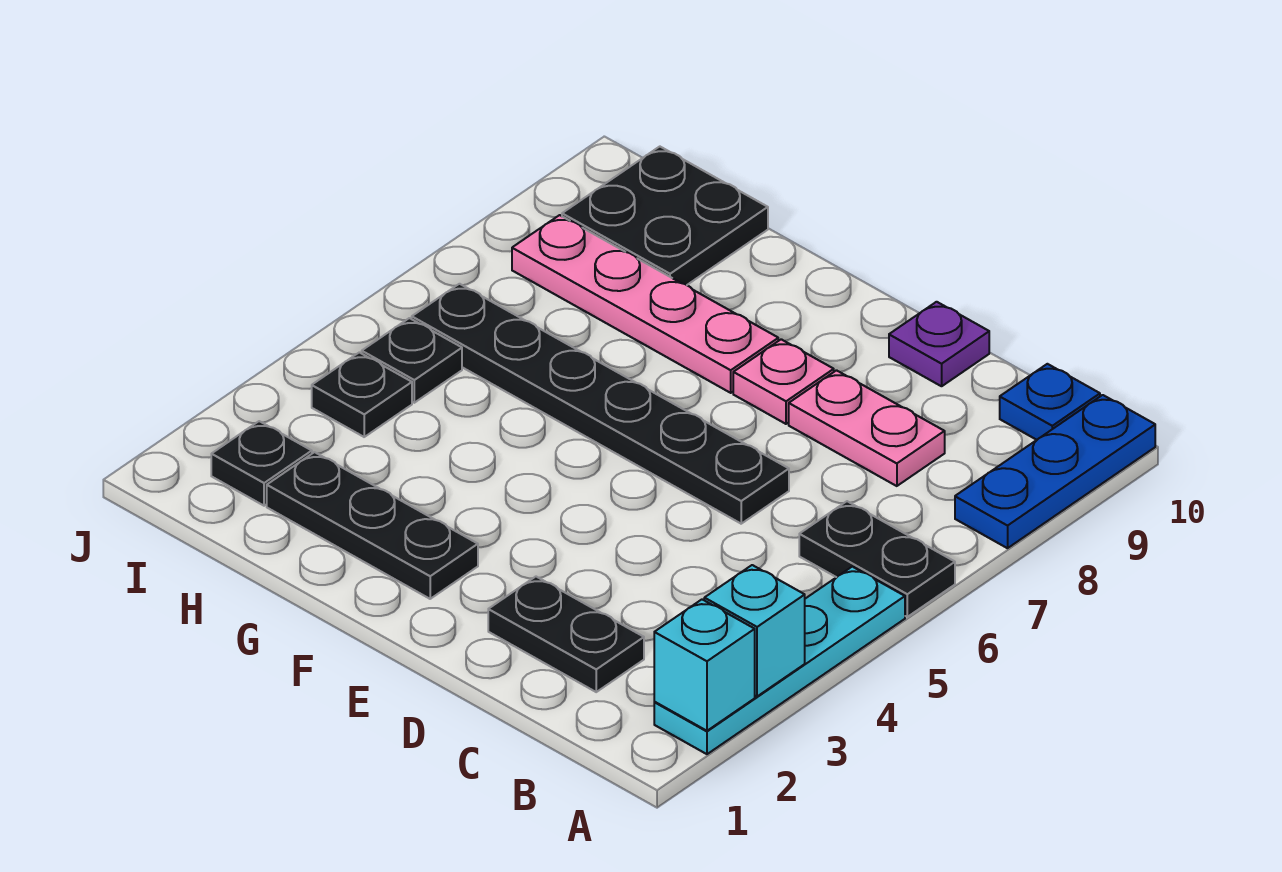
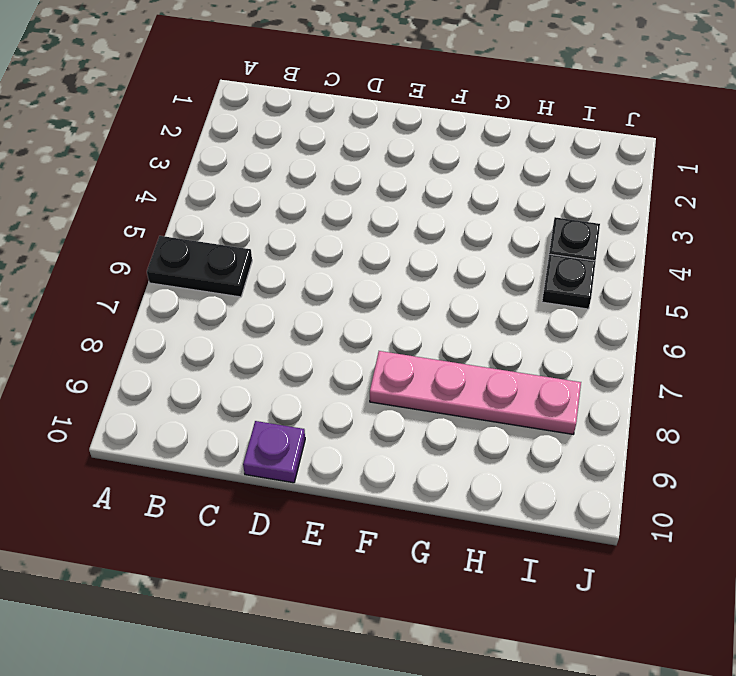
none -> cyan 1x4 plate [654,567,905,754]
none -> blue 1x3 plate [955,395,1155,548]
none -> blue 1x1 plate [1000,364,1100,440]

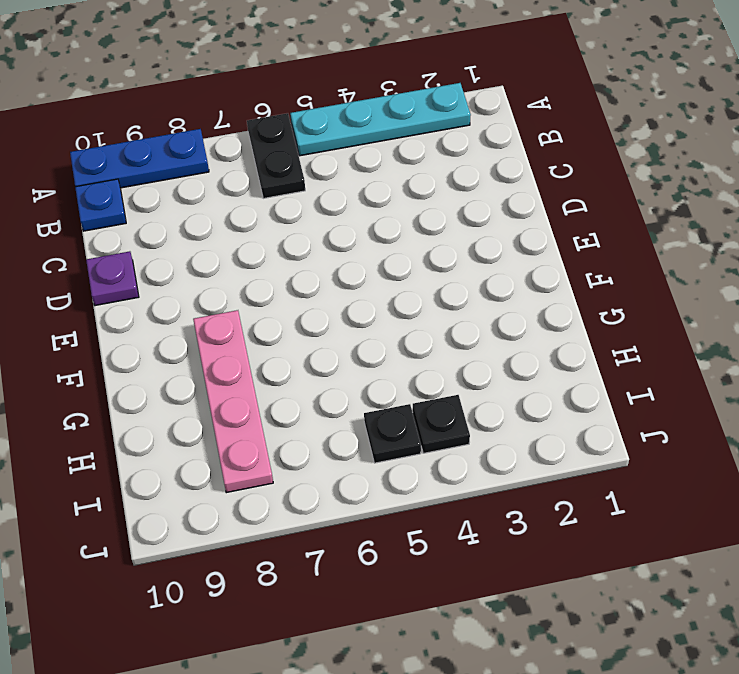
none -> black 1x2 plate [488,577,644,692]
none -> pink 1x2 plate [789,370,945,486]
none -> black 1x6 plate [412,284,789,524]

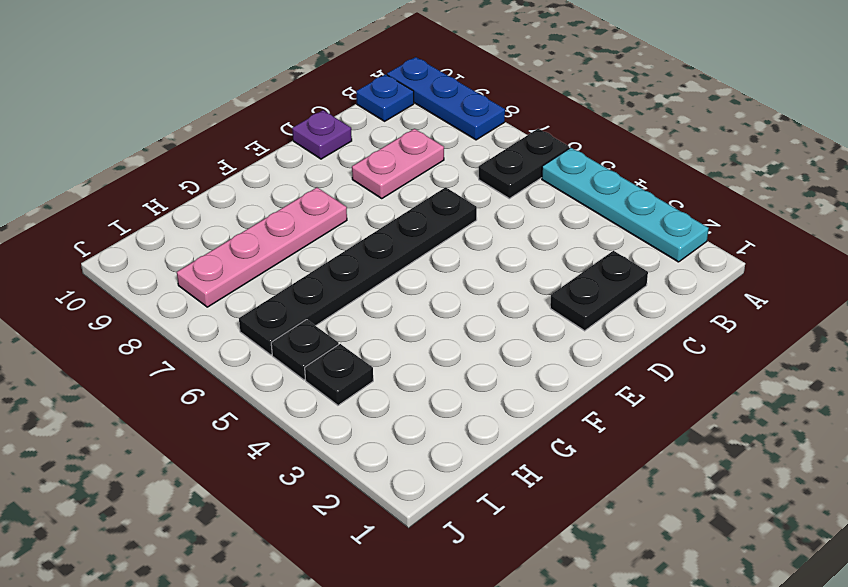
none -> pink 1x1 plate [733,339,834,424]
none -> black 1x3 plate [267,452,478,599]
none -> black 2x2 plate [562,147,768,285]

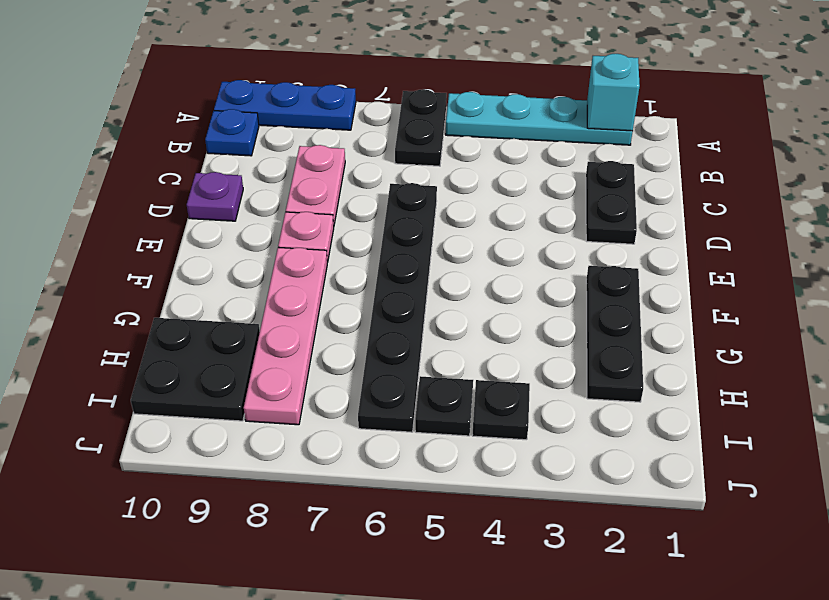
none -> black 1x1 plate [211,421,312,506]
none -> cyan 1x1 brick [704,565,805,696]

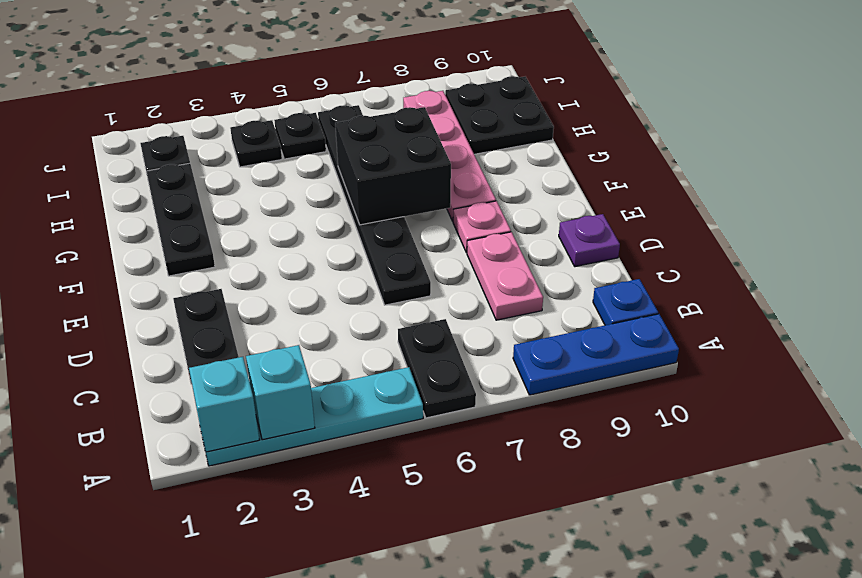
black 2x2 brick [335,107,451,225] -> none

